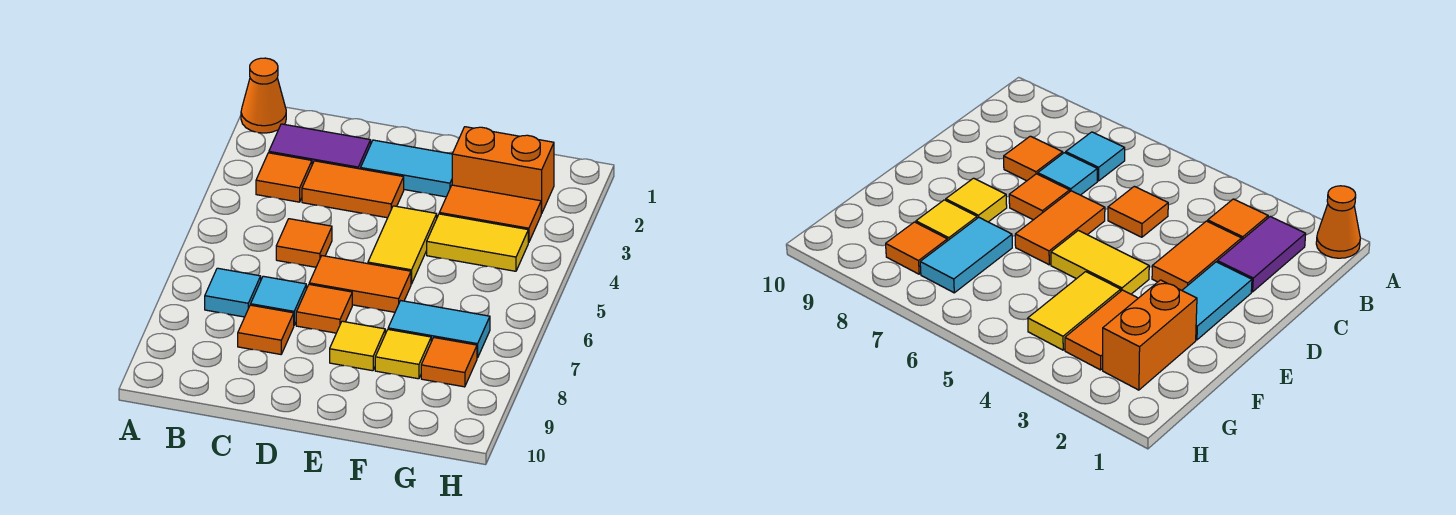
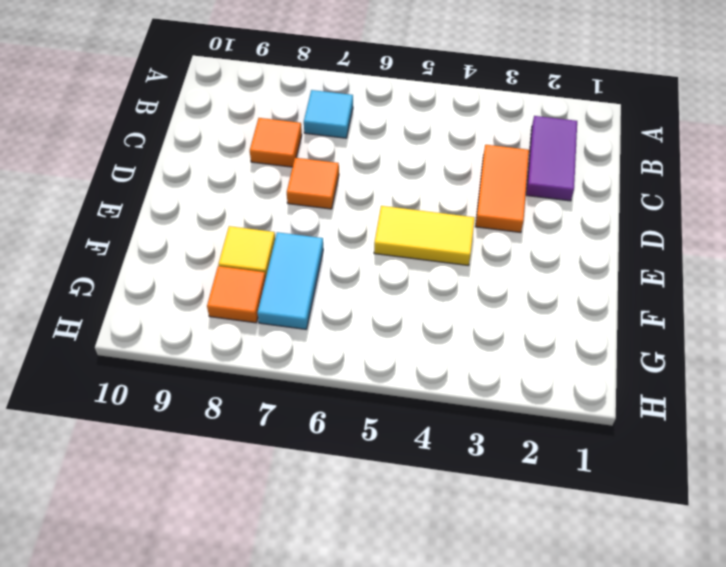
none -> orange 1x1 cone [241,58,286,133]
none -> orange 1x1 tile [256,153,312,202]
none -> orange 1x1 tile [276,219,332,267]

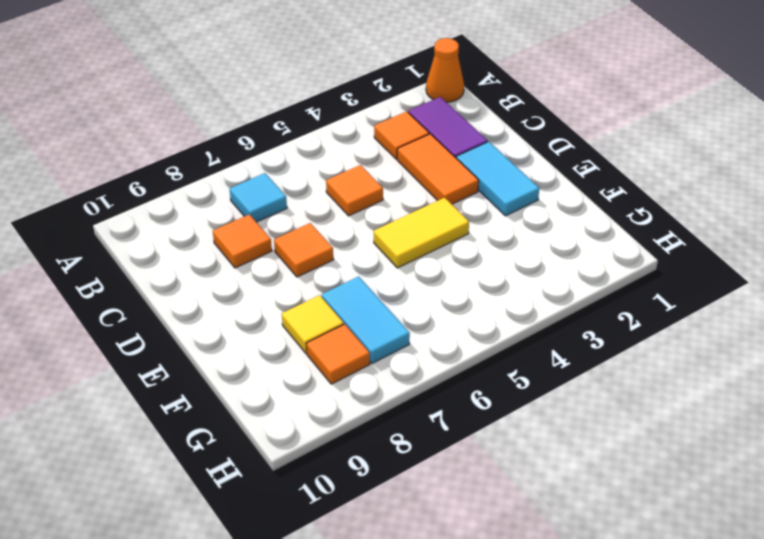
none -> cyan 1x1 tile [251,276,306,325]
none -> orange 1x2 tile [309,256,411,312]
none -> yellow 1x1 tile [330,321,385,371]

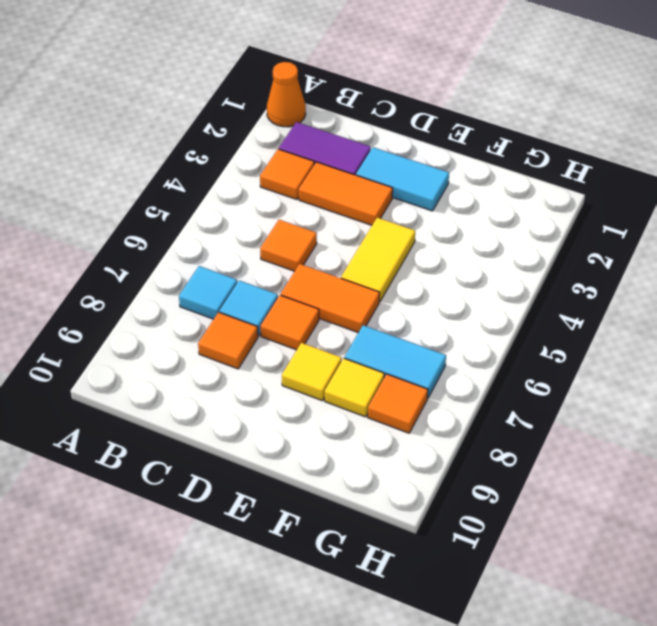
none -> orange 1x2 brick [452,127,554,213]
none -> orange 1x2 tile [439,185,542,243]
none -> yellow 1x2 tile [427,214,528,271]

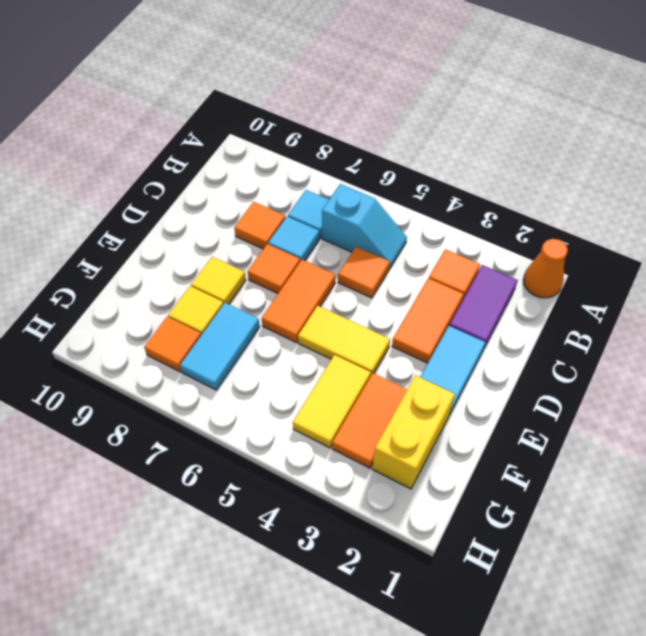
cyan 1x2 slope [322,184,407,269] -> none
yellow 1x2 brick [372,375,455,489] -> orange 1x2 brick [452,127,554,213]

